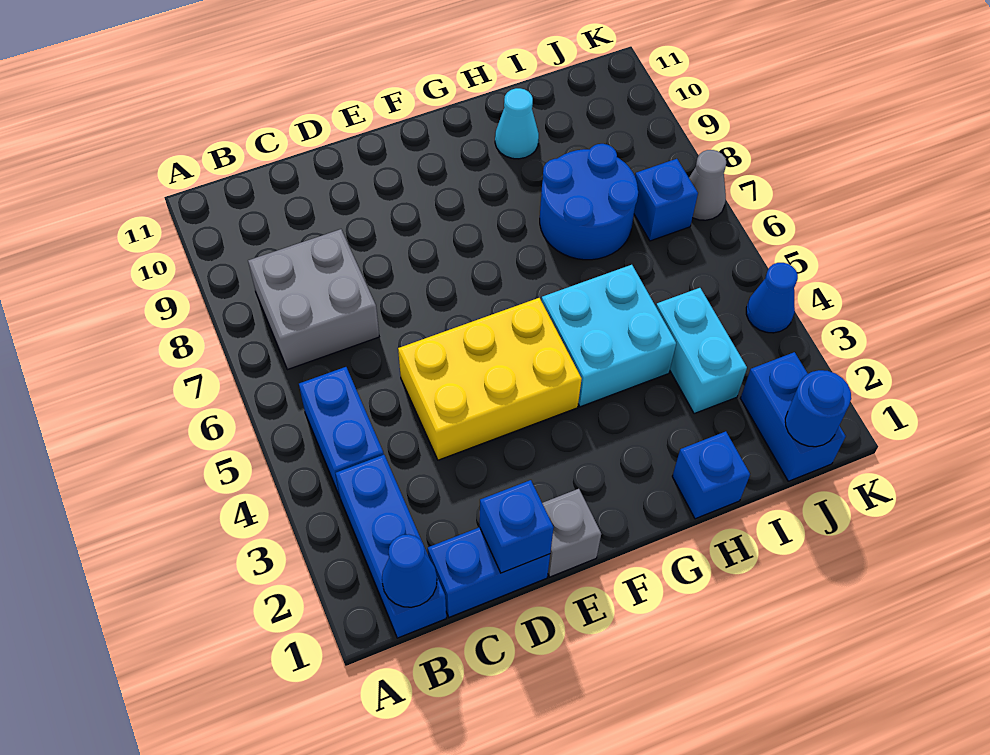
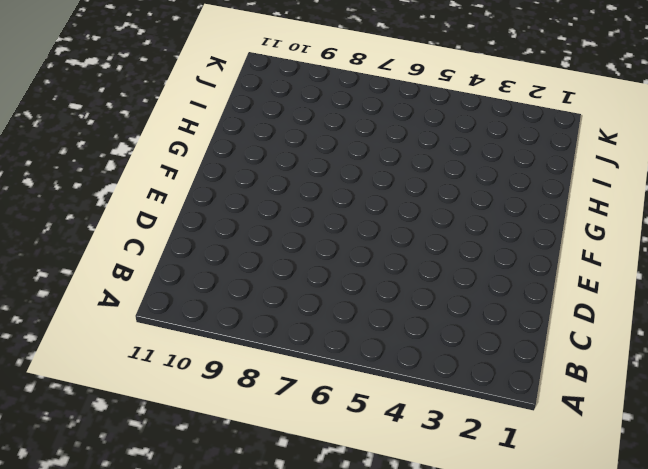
none -> blue 1x3 brick [335,455,446,638]
none -> blue 1x2 brick [299,367,384,497]
none -> grey 2x2 brick [248,229,379,370]

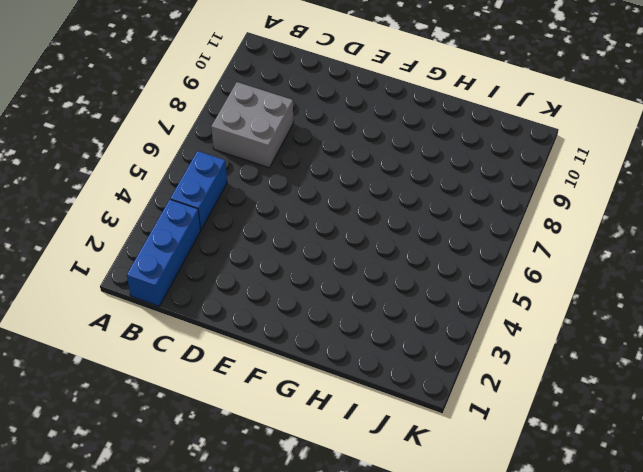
none -> blue 1x2 brick [428,527,550,617]
none -> yellow 2x3 brick [398,298,582,460]
none -> grey 1x1 brick [542,489,601,577]

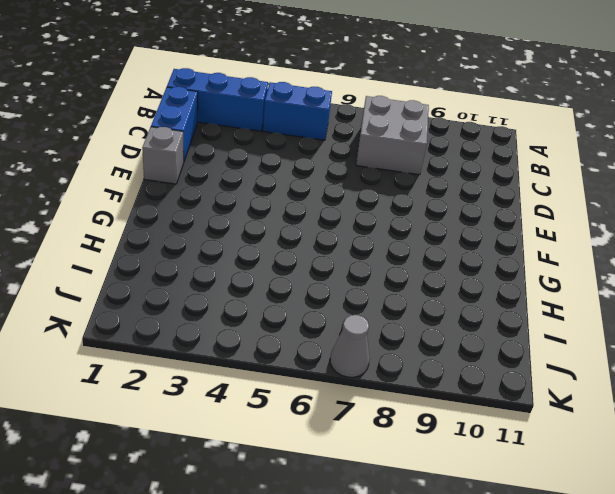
none -> yellow 2x3 brick [398,298,582,460]
none -> cyan 2x2 brick [542,265,676,407]
none -> blue 1x1 brick [672,431,750,519]

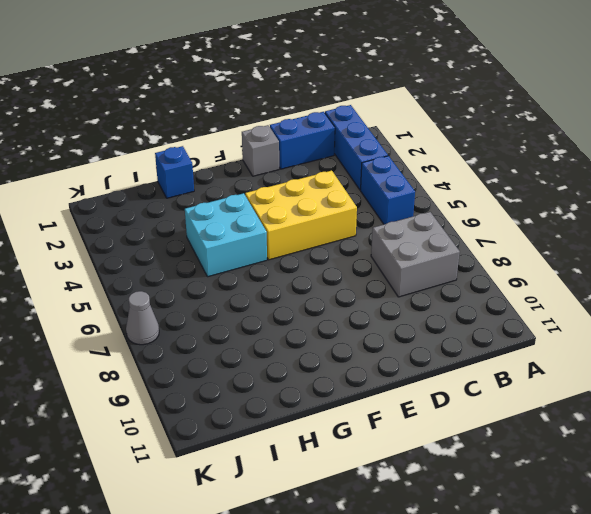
none -> blue 2x2 round brick [540,144,638,260]
none -> cyan 1x1 cone [495,88,539,159]
none -> cyan 1x2 brick [656,288,747,414]

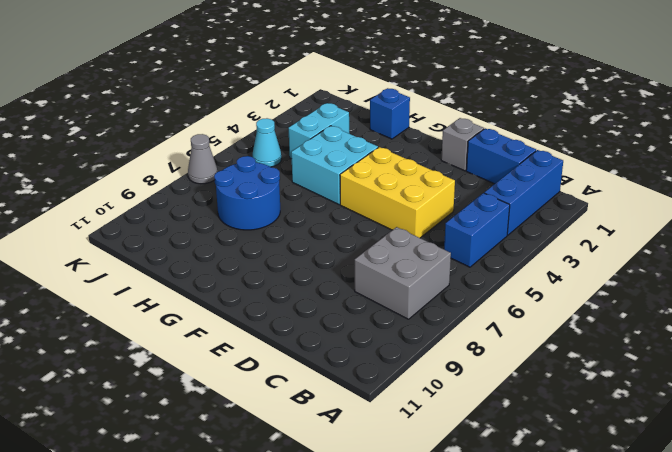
cyan 1x1 cone [253,118,282,167] -> cyan 1x1 cone moved to [495,88,539,159]
none -> blue 1x2 brick [740,352,846,481]
none -> blue 1x1 brick [634,159,698,241]
none -> blue 1x1 cone [746,263,798,333]

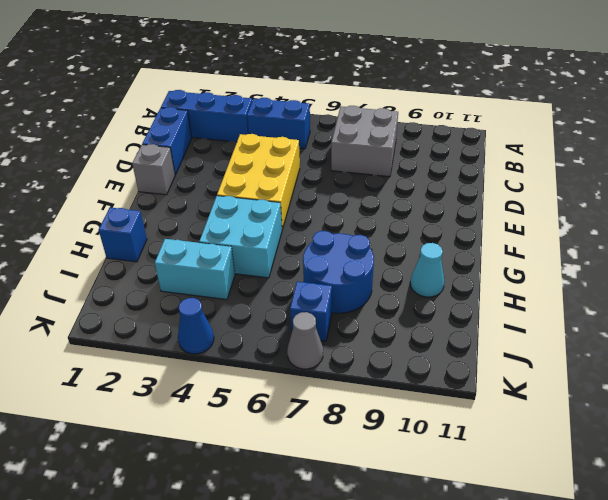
none -> blue 1x2 brick [740,352,846,481]
none -> blue 1x1 cone [382,534,437,607]
none -> blue 1x1 brick [480,480,554,573]

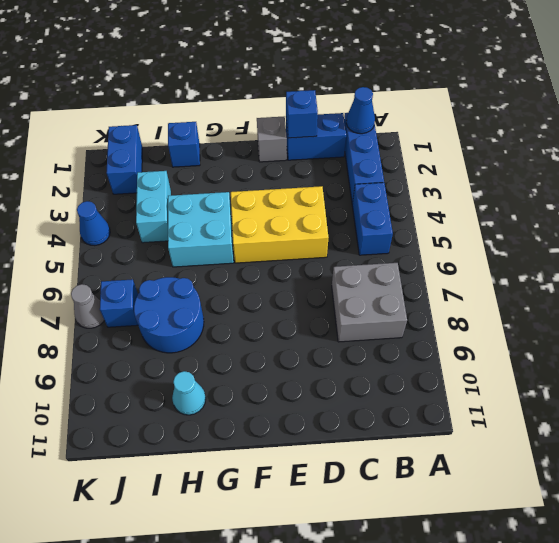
none -> blue 1x1 round brick [785,370,851,447]

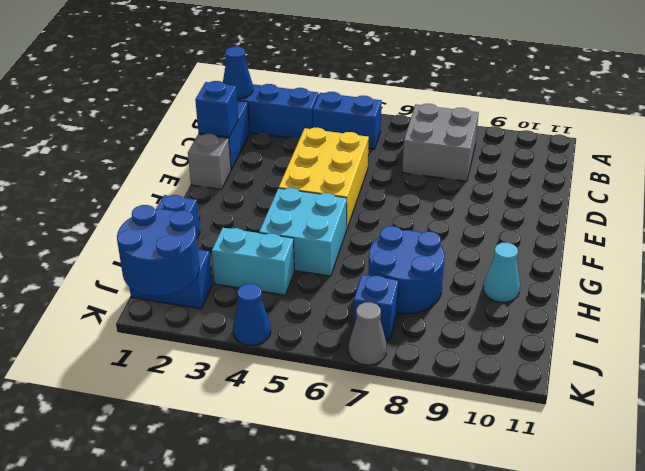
blue 2x2 round brick [117,205,200,296] -> blue 1x1 round brick [785,370,851,447]

